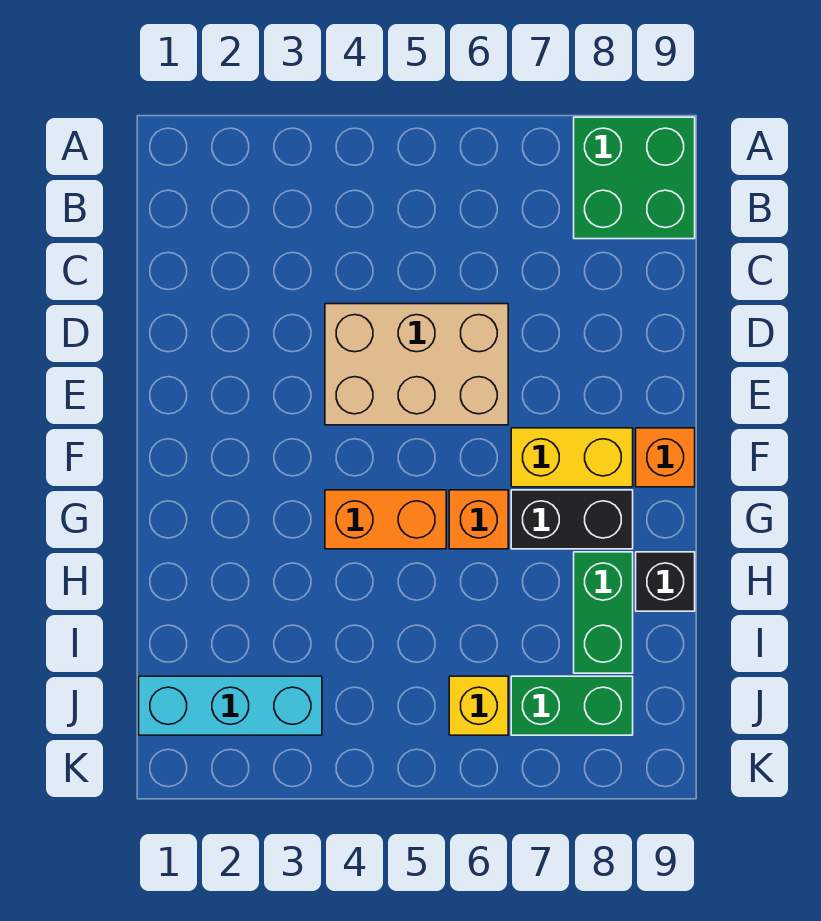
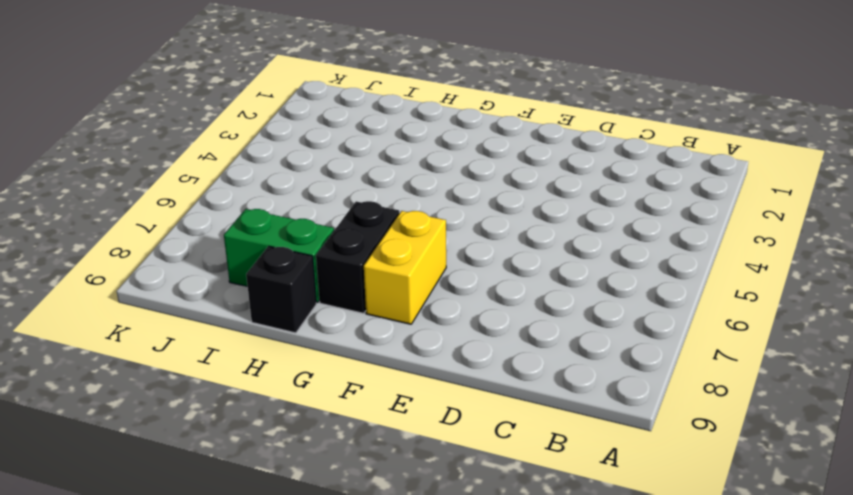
none -> green 2x2 brick [574,117,695,239]
none -> tan 2x3 brick [325,304,508,425]
none -> orange 1x1 brick [636,428,695,487]

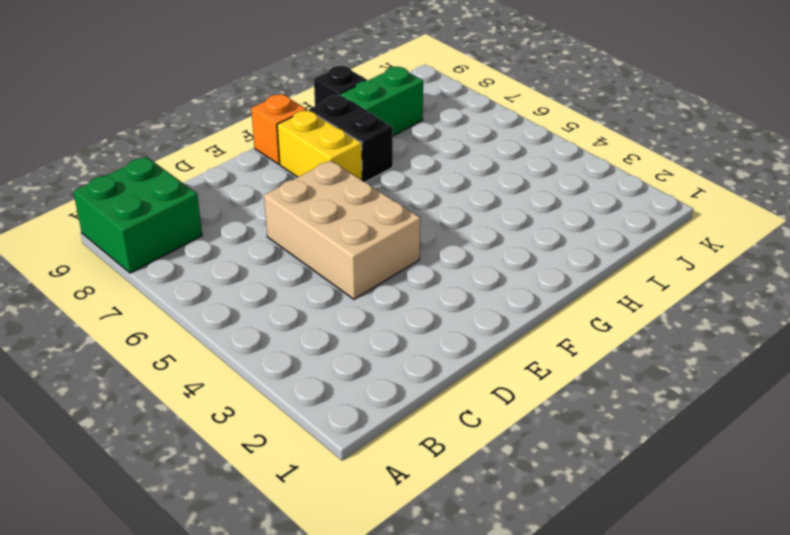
none -> orange 1x2 brick [325,490,446,549]
none -> orange 1x1 brick [449,490,508,549]
none -> cyan 1x3 brick [139,676,322,735]

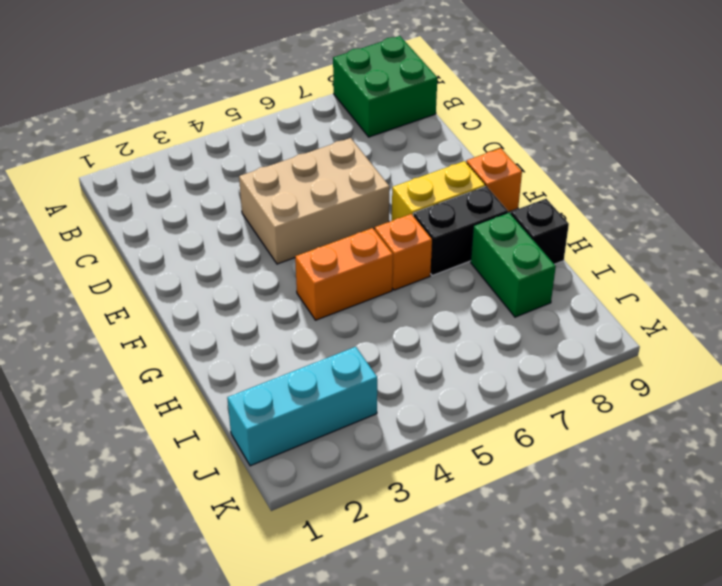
none -> yellow 1x1 brick [449,676,508,735]
none -> green 1x2 brick [511,676,633,735]

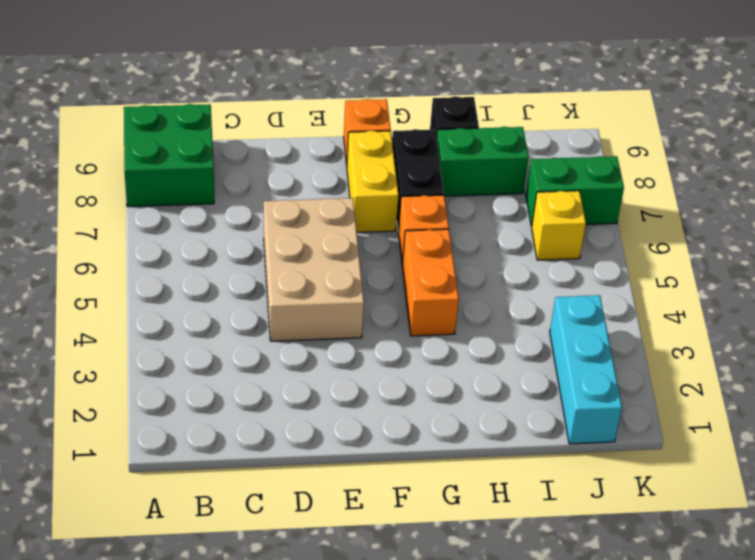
green 1x2 brick [526,156,624,226] -> green 1x2 brick turned to [511,676,633,735]

